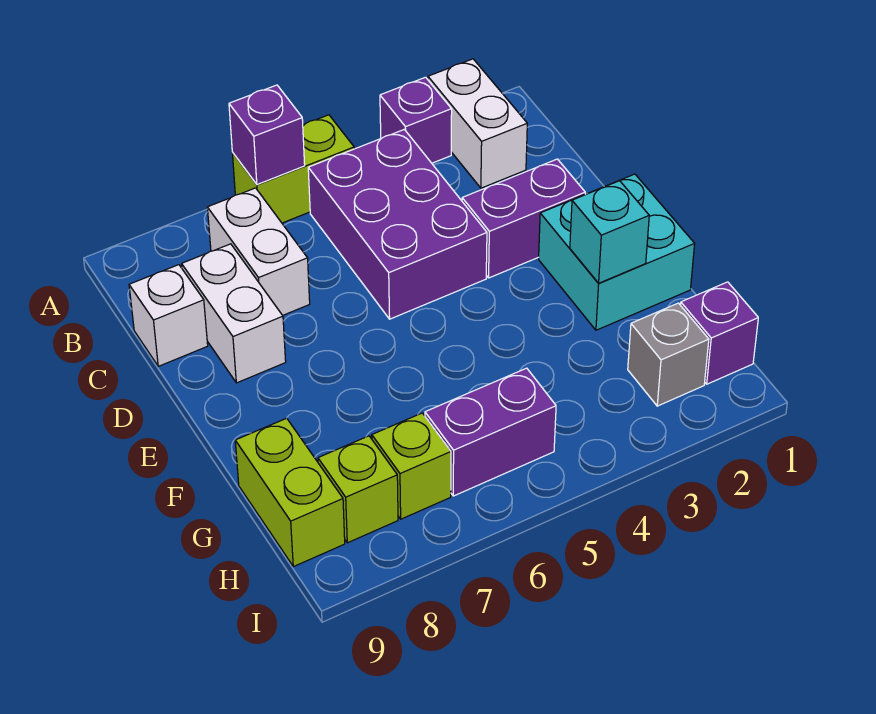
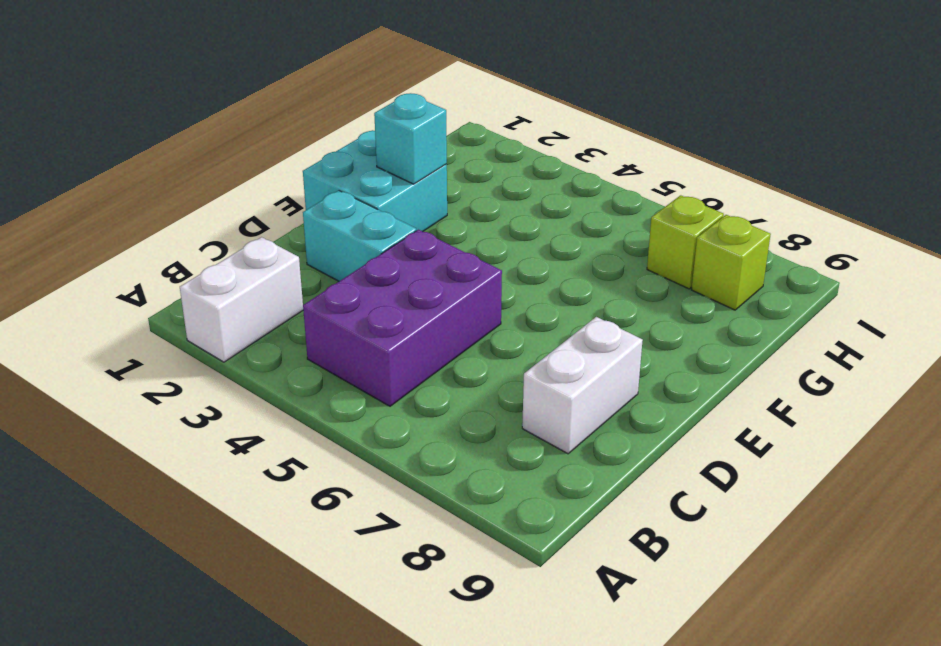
cyan 1x2 brick [303,191,417,281] -> purple 1x2 brick [462,159,585,278]
none -> purple 1x1 brick [380,77,452,163]
none -> lime 1x2 brick [232,115,354,223]
none -> white 1x2 brick [207,188,310,315]

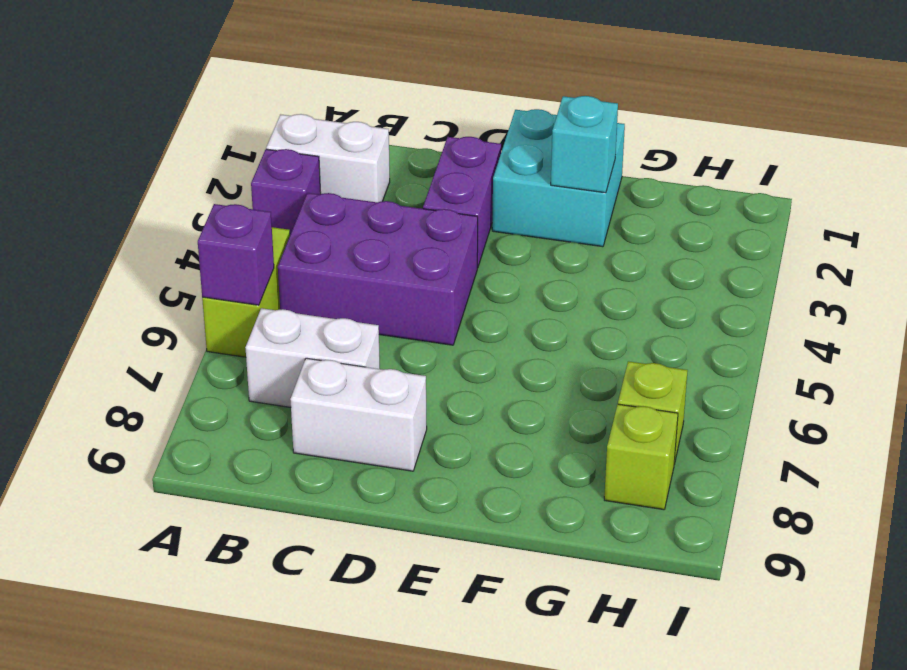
none -> white 1x1 brick [129,265,208,366]
none -> lime 1x2 brick [235,418,345,567]
none -> purple 1x1 brick [681,282,758,384]

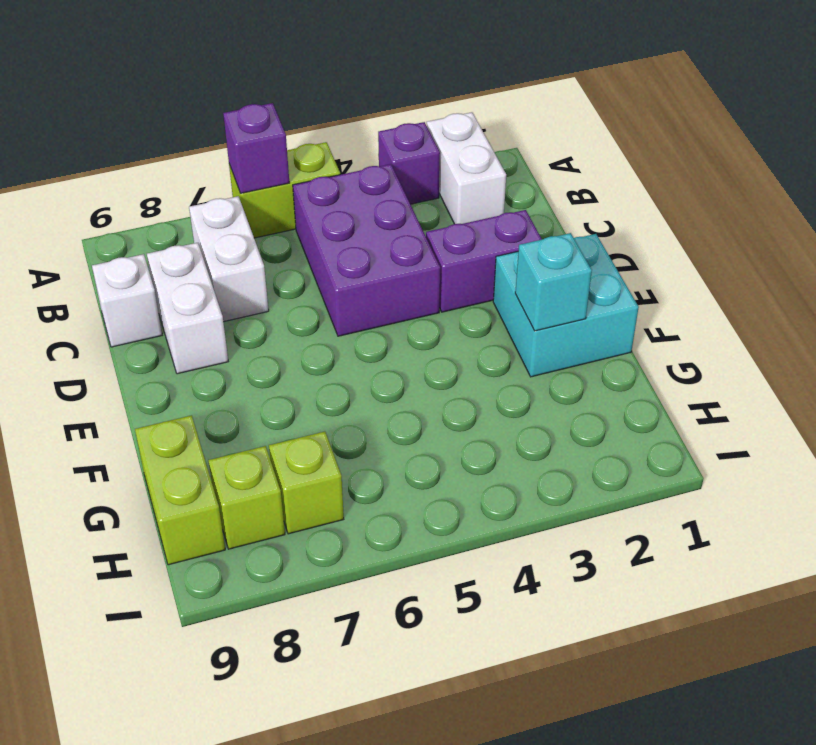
none -> purple 1x1 brick [681,282,758,384]
none -> grey 1x1 brick [628,303,709,406]
none -> purple 1x2 brick [425,368,556,496]

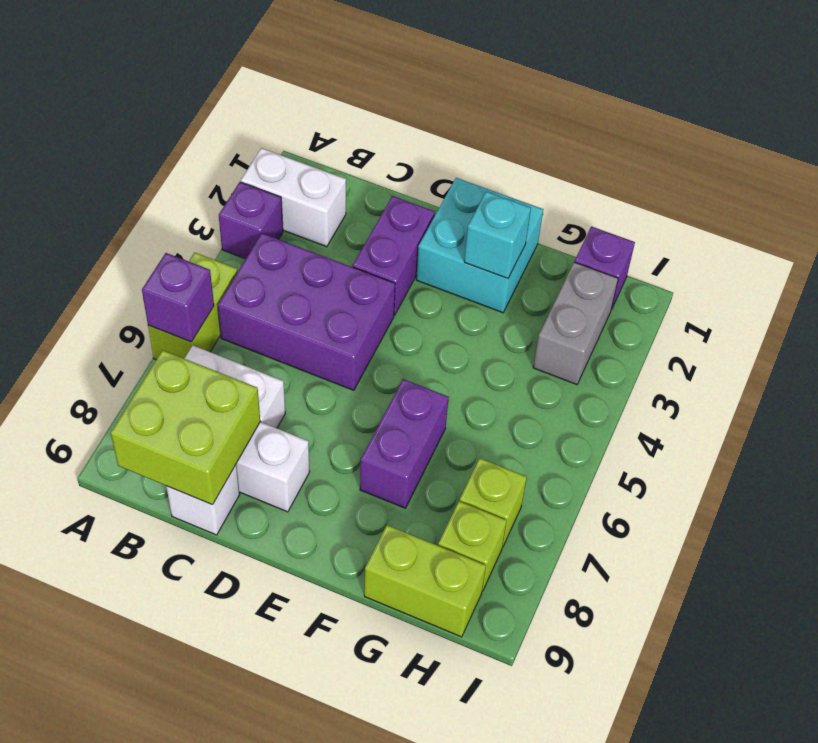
lime 2x2 brick [111,350,260,505] -> none
purple 1x2 brick [360,379,449,508] -> purple 1x2 brick moved to [425,368,556,496]
grey 1x2 brick [533,262,618,385] -> grey 1x1 brick [628,303,709,406]

